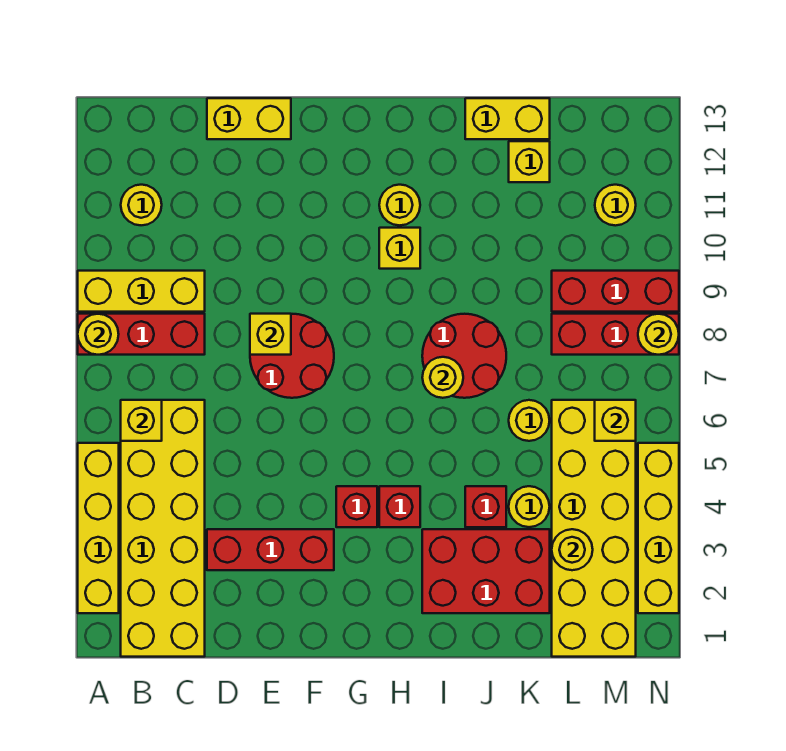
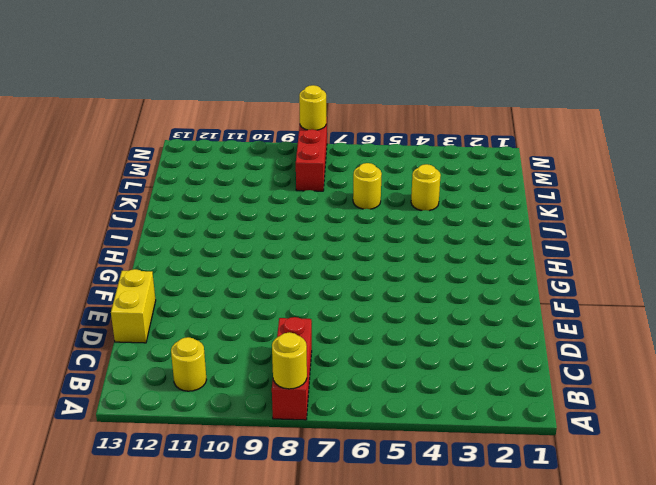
none -> yellow 1x4 brick [78,443,119,613]
none -> yellow 1x3 brick [78,271,205,312]
none -> yellow 2x6 brick [121,400,205,657]
none -> red 1x3 brick [207,529,334,570]

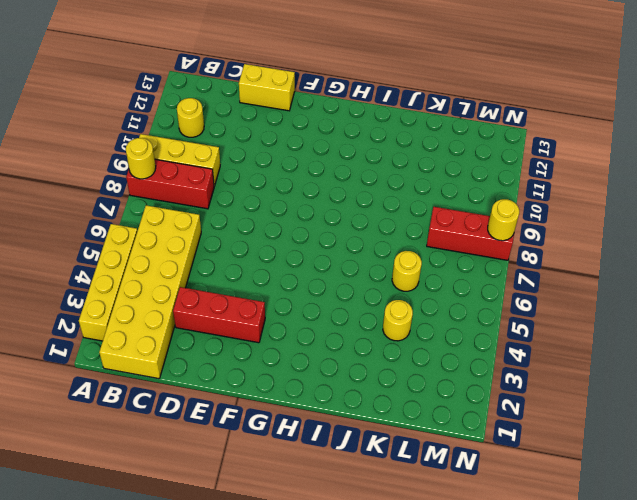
none -> red 2x2 round brick [250,314,334,398]
none -> red 1x1 brick [336,486,377,527]
none -> red 1x1 brick [379,486,420,527]
none -> yellow 1x1 brick [379,228,420,269]

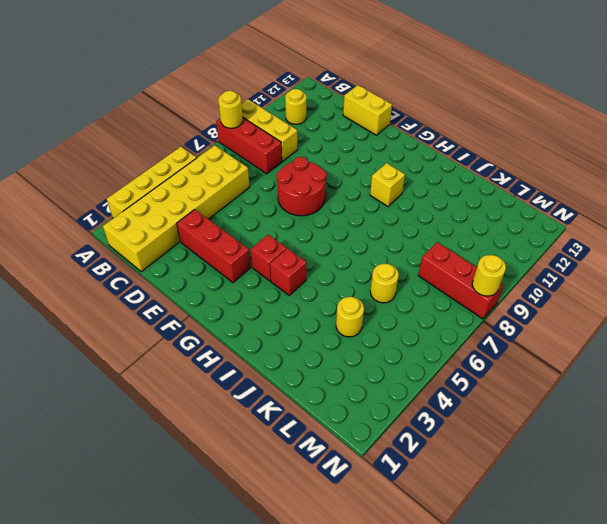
none -> yellow 1x1 round brick [379,185,420,225]
none -> red 2x3 brick [422,529,550,613]
none -> red 2x2 round brick [422,314,506,398]
none -> red 1x1 brick [465,486,506,527]

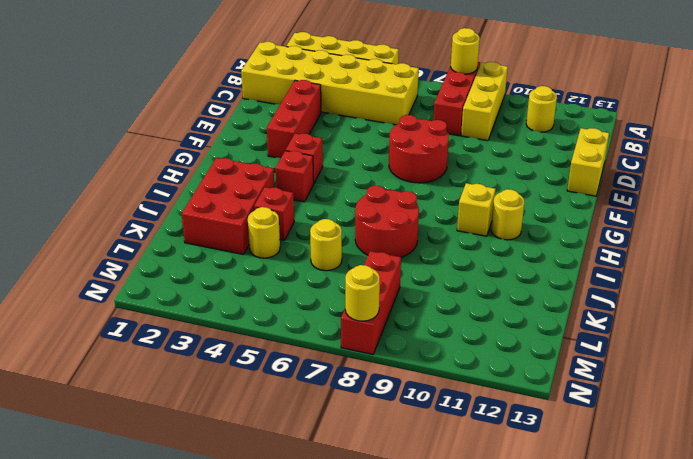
none -> yellow 1x2 brick [465,98,550,139]
none -> yellow 1x1 brick [509,141,550,182]
none -> yellow 2x6 brick [552,400,636,657]
none -> red 1x3 brick [552,271,679,312]

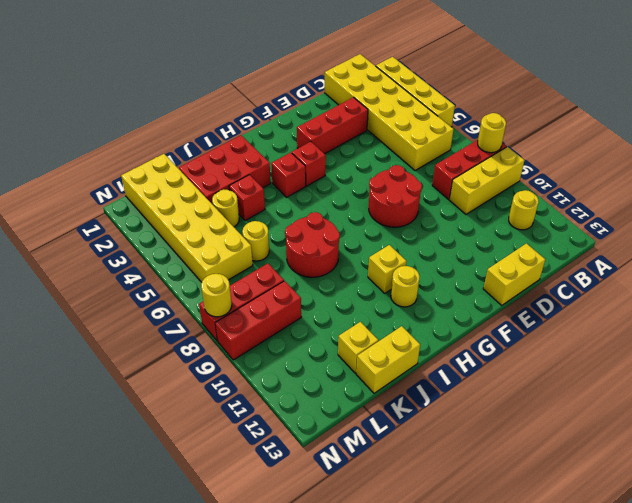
none -> yellow 1x1 round brick [595,185,636,226]
none -> yellow 1x4 brick [638,443,679,613]
none -> yellow 1x1 brick [121,400,162,441]
none -> yellow 1x1 brick [250,314,291,355]

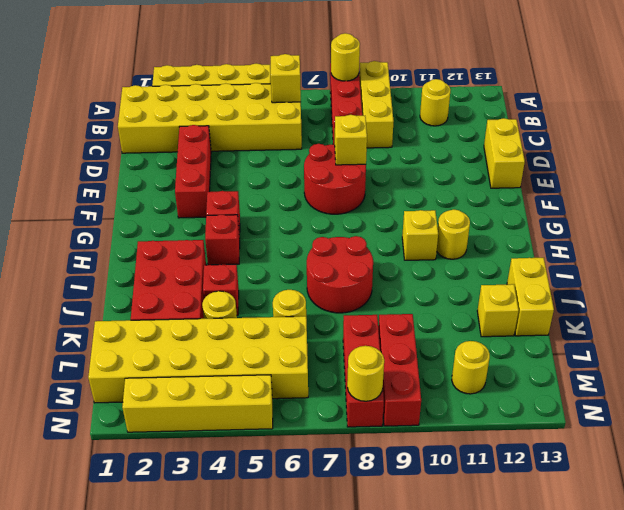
none -> yellow 1x1 round brick [422,357,463,398]
none -> yellow 1x1 round brick [552,529,593,570]
none -> yellow 1x1 brick [595,400,636,441]

